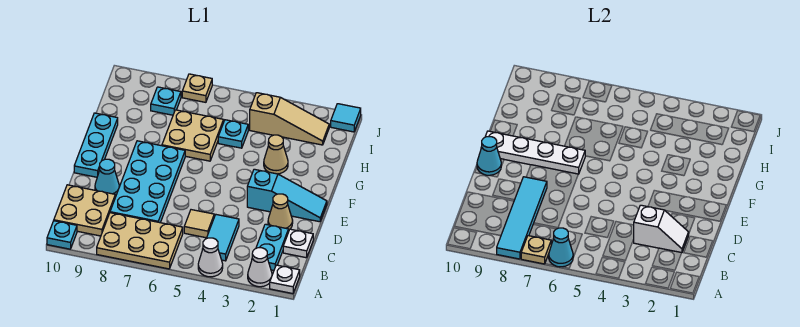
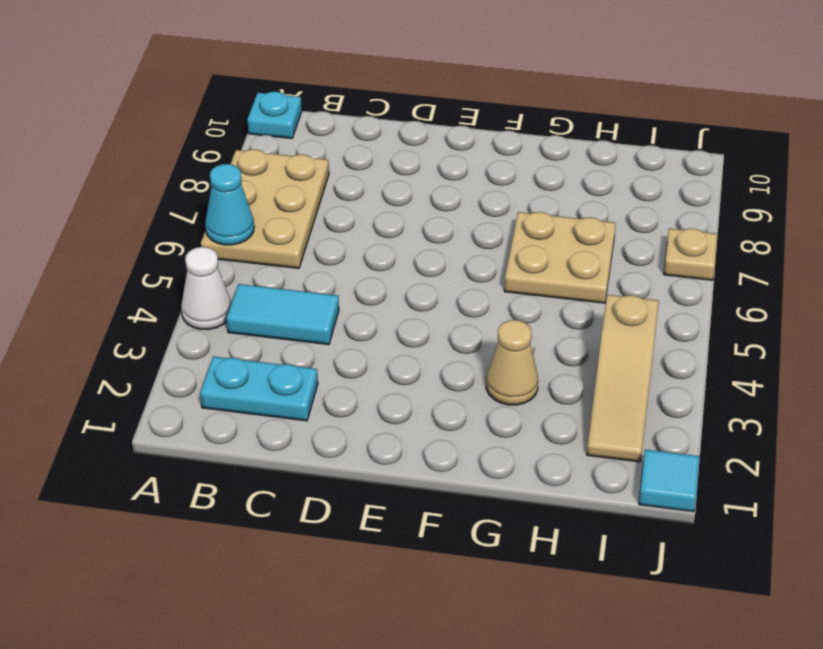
none -> white 1x1 plate [270,265,300,294]
none -> white 1x1 cone [248,248,272,287]
none -> tan 2x2 plate [54,185,115,236]

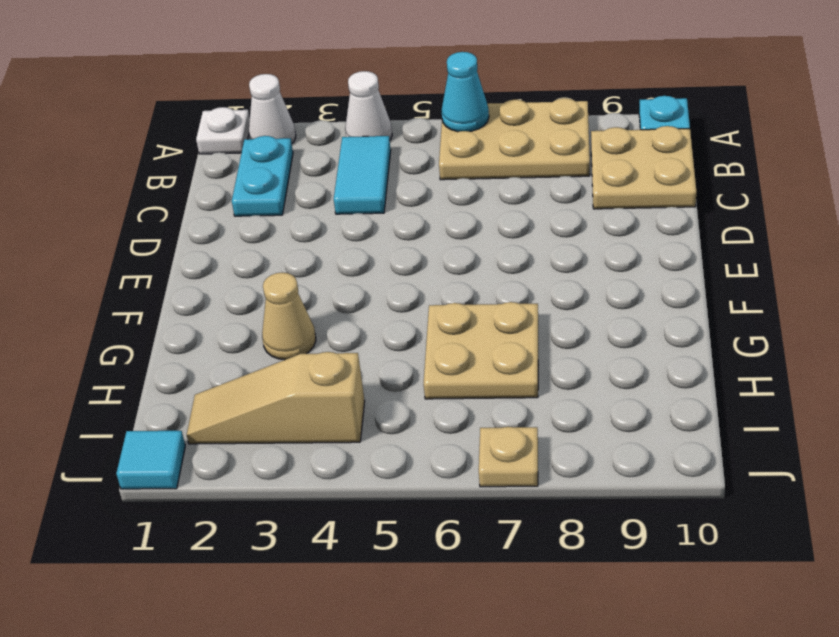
none -> white 1x1 plate [283,229,313,258]
none -> tan 1x1 tile [184,210,214,238]
none -> cyan 2x4 plate [110,141,185,223]

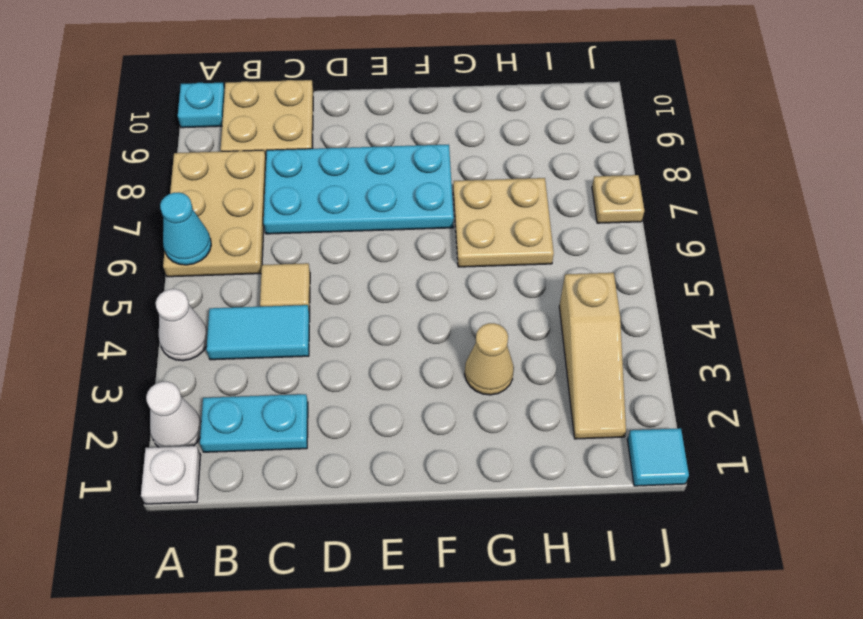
none -> white 1x1 plate [283,229,313,258]
none -> tan 1x1 cone [268,194,293,230]
none -> cyan 1x1 cone [95,159,119,196]

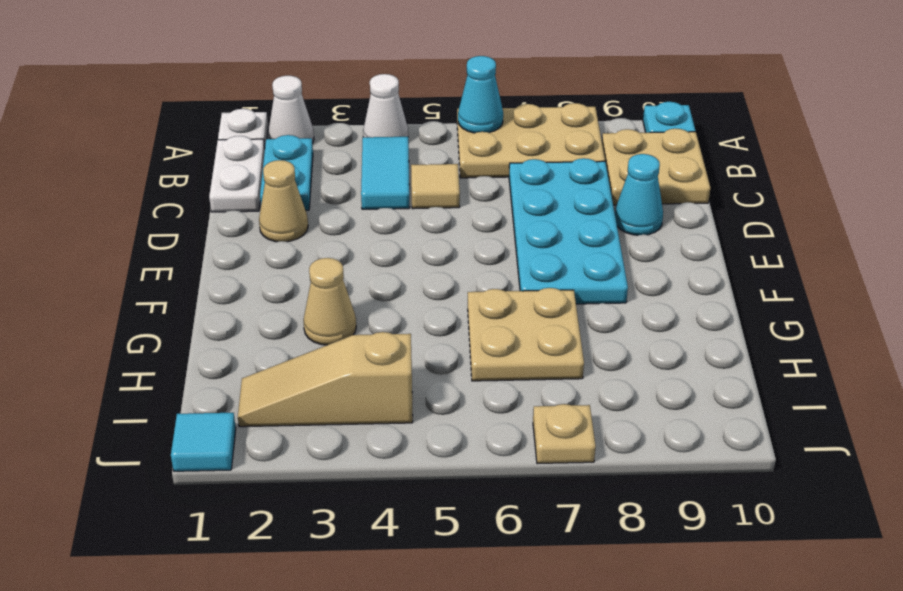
white 1x2 plate [209,136,265,212] -> white 1x1 plate [283,229,313,258]
none -> cyan 1x3 slope [247,169,327,222]
none -> cyan 1x3 plate [74,113,118,177]
none -> cyan 1x1 plate [218,120,248,148]

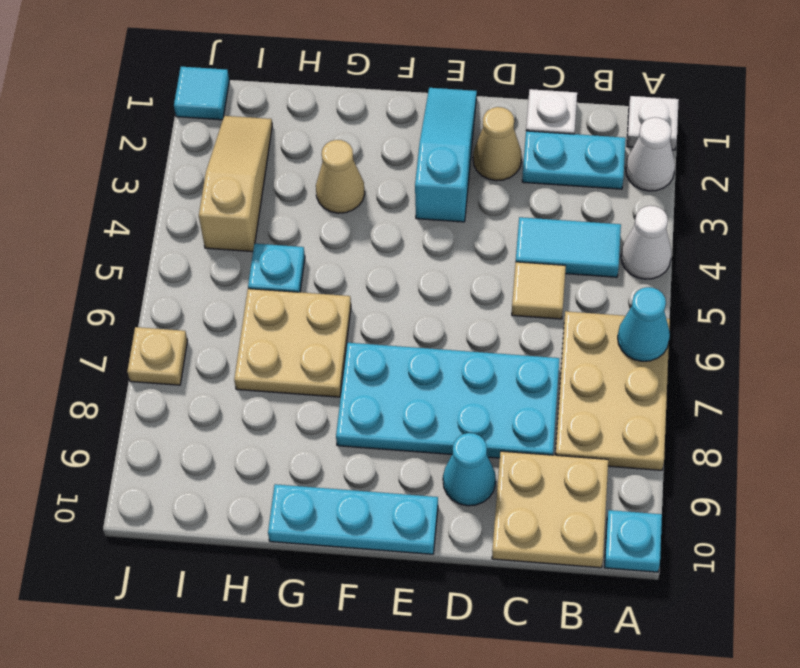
none -> cyan 1x1 plate [151,87,181,115]
none -> tan 1x1 plate [521,236,551,264]
none -> cyan 1x4 tile [497,177,547,259]

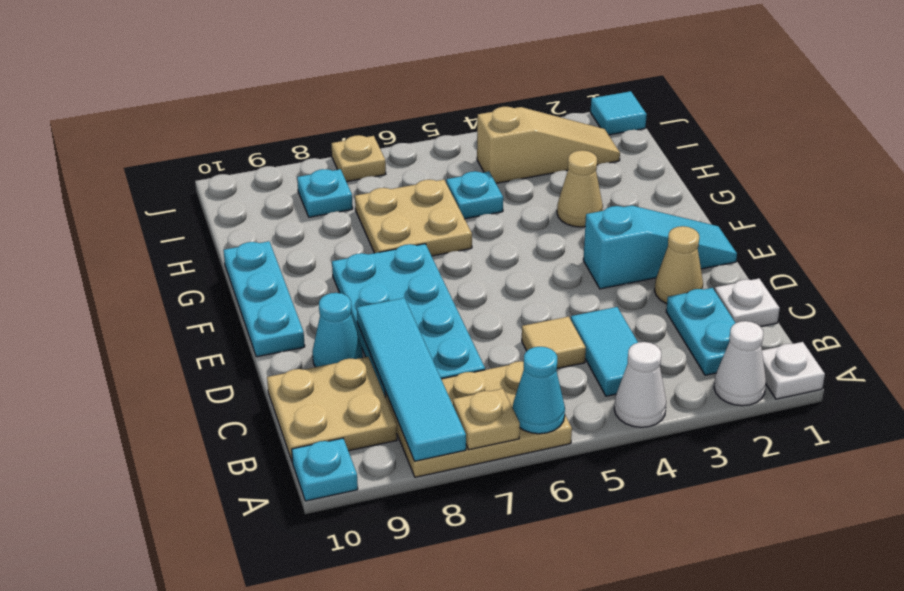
none -> white 1x2 slope [634,205,689,253]
none -> cyan 1x1 cone [477,137,501,175]
none -> white 1x4 plate [481,131,585,174]

